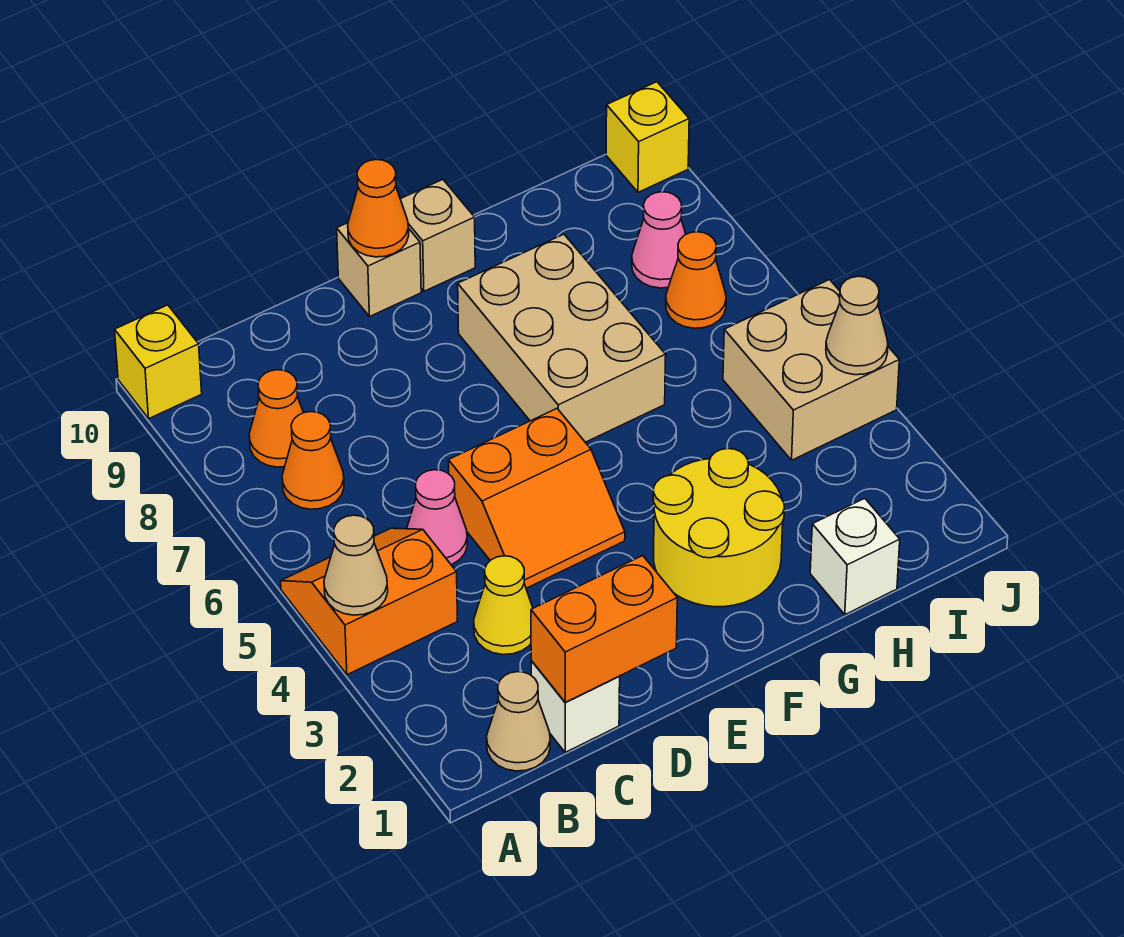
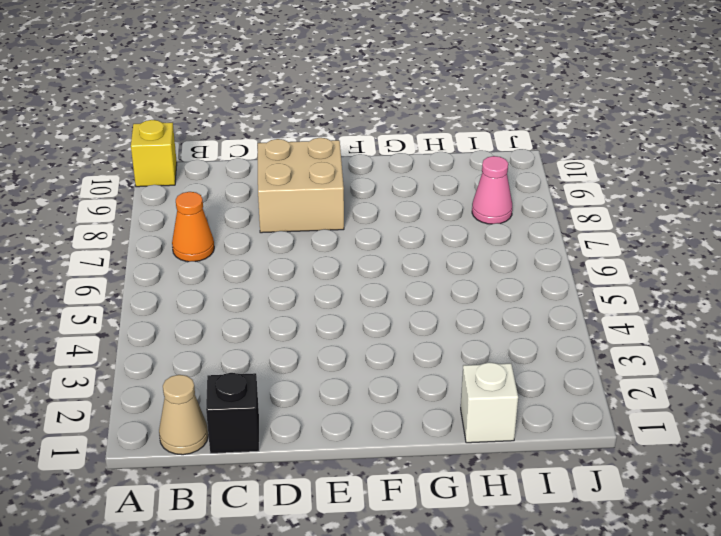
black 1x1 brick [206,373,259,453] -> white 1x1 brick [531,660,620,752]
tan 2x2 brick [258,138,344,233] -> tan 2x2 brick moved to [723,280,899,460]
none -> orange 2x2 slope [281,528,457,675]
none -> orange 1x1 cone [249,370,304,467]
none -> yellow 1x1 cone [474,556,533,655]

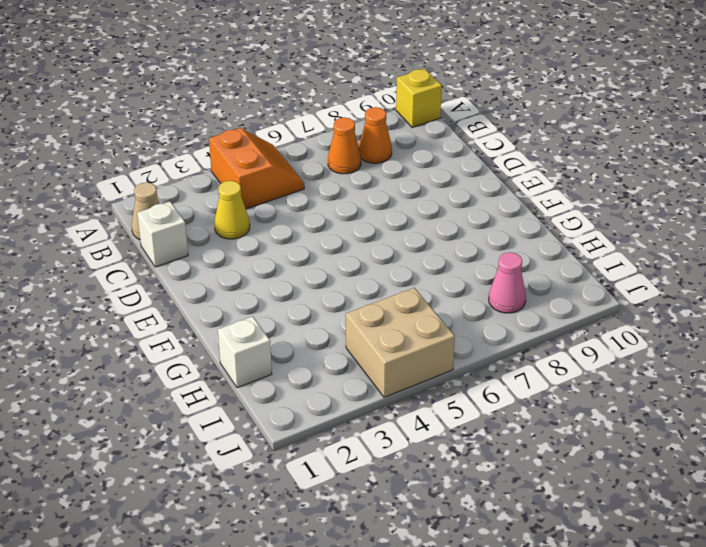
none -> pink 1x1 cone [407,470,467,565]
none -> orange 2x2 slope [448,409,625,588]
none -> tan 1x1 brick [337,223,421,317]

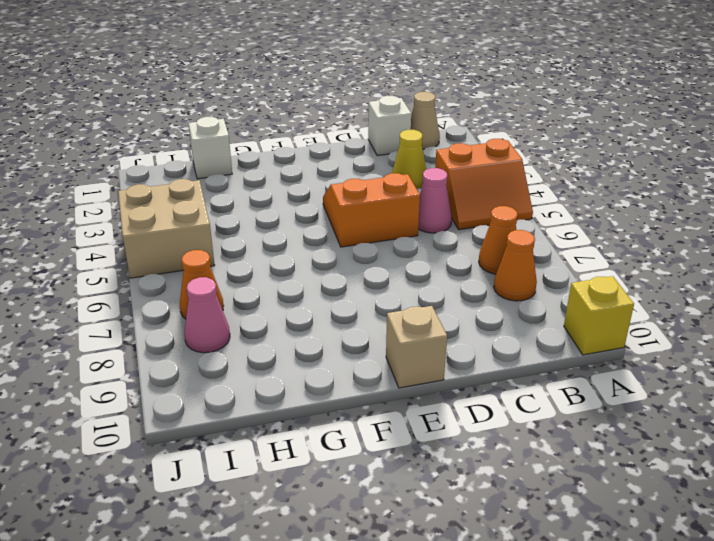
none -> yellow 2x2 round brick [653,449,784,607]
none -> tan 2x3 brick [458,234,666,442]
none -> tan 1x1 brick [400,180,475,291]

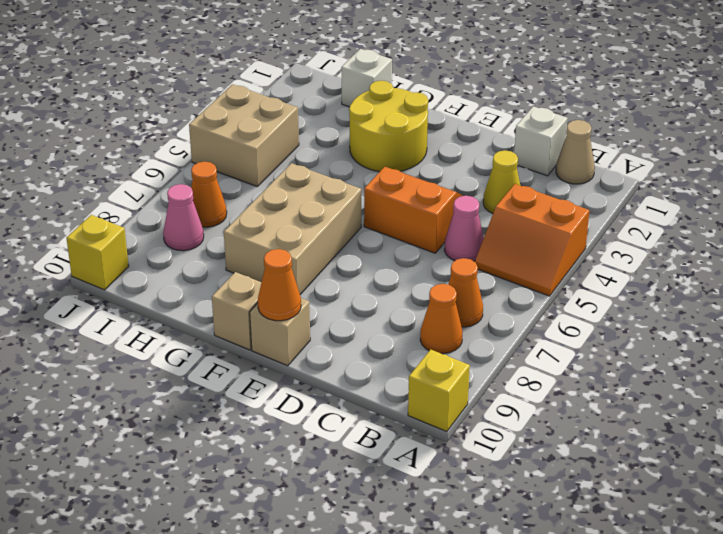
none -> tan 1x1 cone [324,515,388,615]
none -> orange 1x2 brick [531,556,677,702]
none -> tan 1x1 cone [826,276,888,375]

